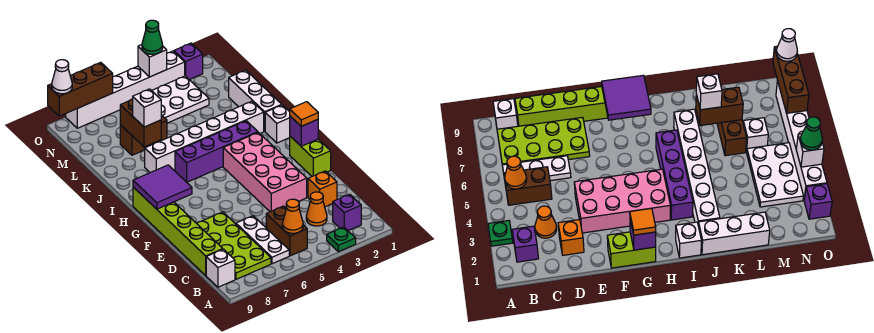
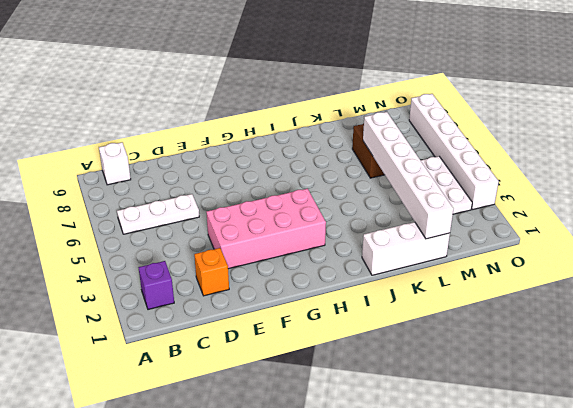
white 1x6 brick [363,112,453,239] -> white 1x6 brick moved to [145,101,264,173]
none -> green 1x1 plate [327,227,356,252]
none -> brown 1x2 brick [266,206,307,256]
none -> lime 2x4 plate [197,212,271,279]
none -> orange 1x1 cone [306,192,327,226]

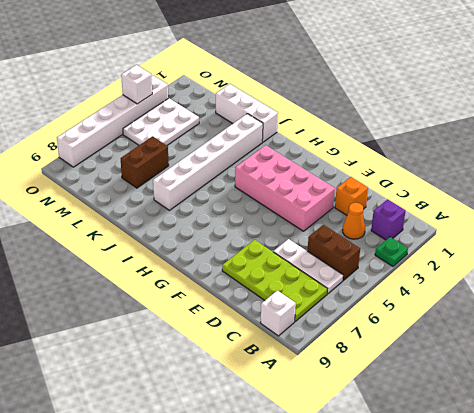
none -> lime 1x6 brick [133,187,223,275]
none -> lime 1x2 brick [290,136,331,176]
none -> white 1x1 brick [265,105,290,143]
none -> purple 1x4 brick [175,121,258,182]

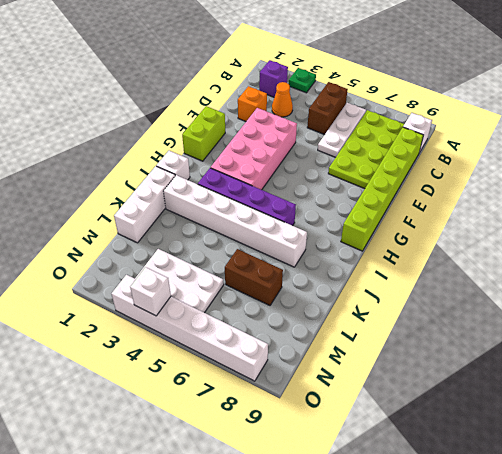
none -> white 1x1 brick [743,118,768,152]
none -> purple 1x1 brick [174,43,203,80]
none -> orange 1x1 cone [282,199,303,233]
none -> purple 1x1 brick [290,116,318,146]

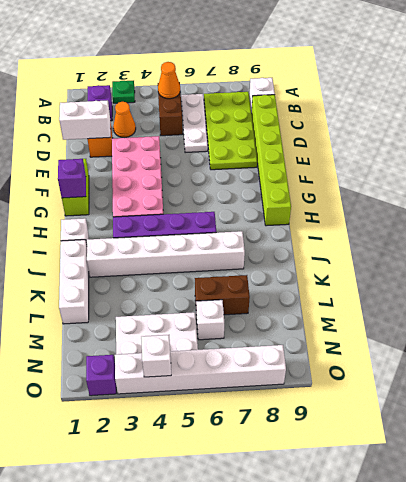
white 1x2 brick [59,100,111,140] -> none
none -> purple 2x2 tile [133,165,192,209]
none -> brown 1x2 brick [120,99,161,147]
none -> brown 1x3 brick [48,62,113,116]
none -> orange 1x1 tile [290,102,318,126]

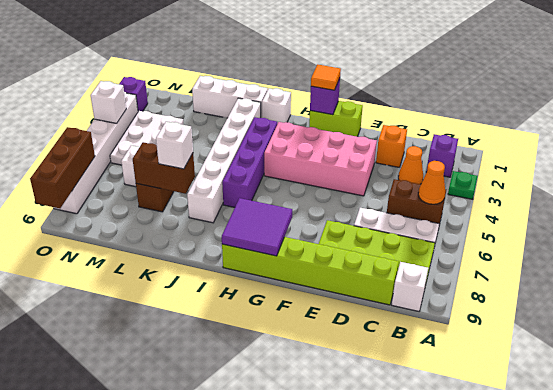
none -> green 1x1 cone [142,20,163,54]
none -> white 1x1 cone [52,60,72,94]

